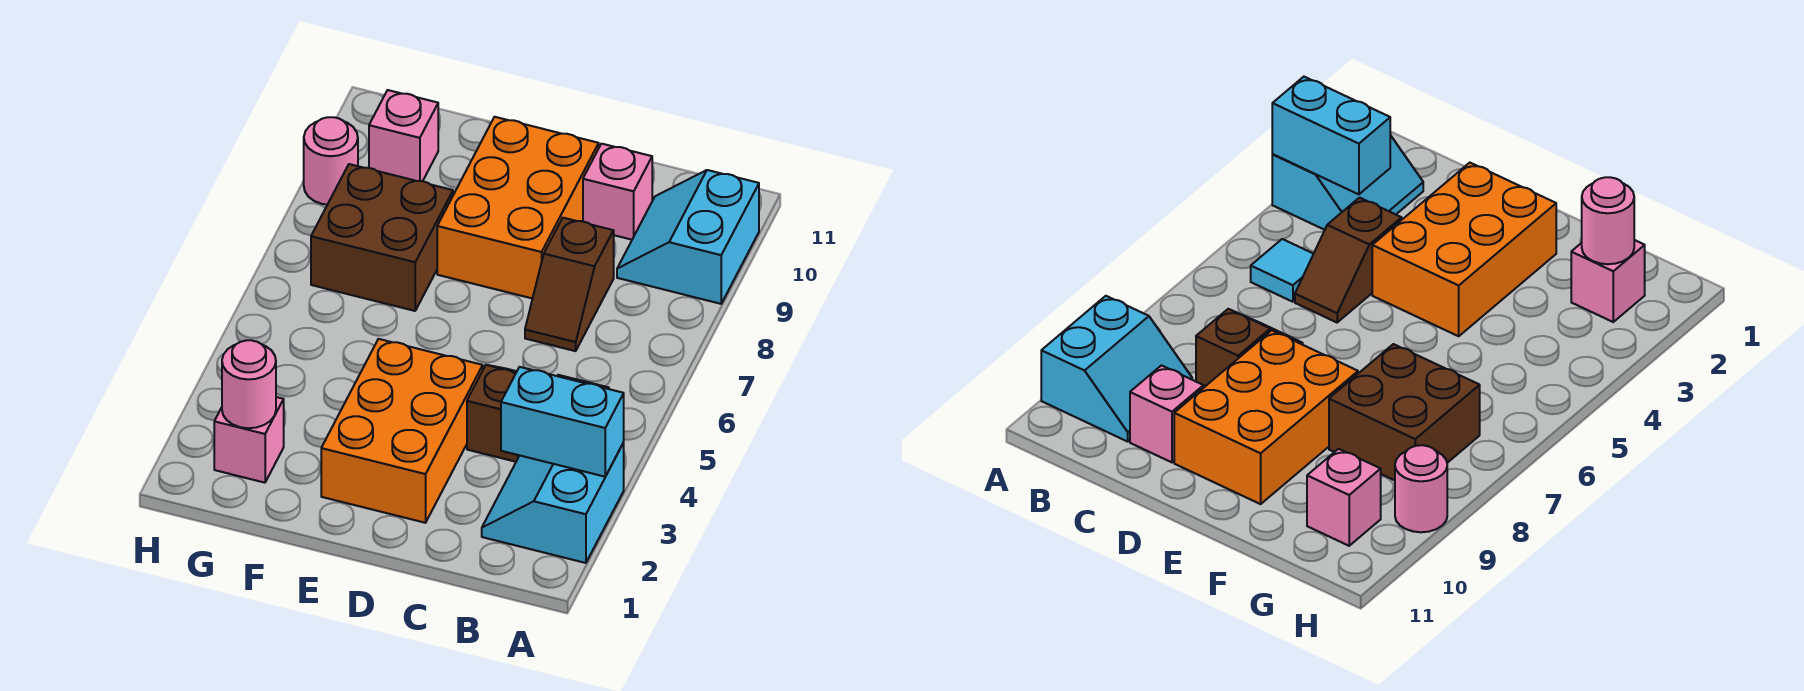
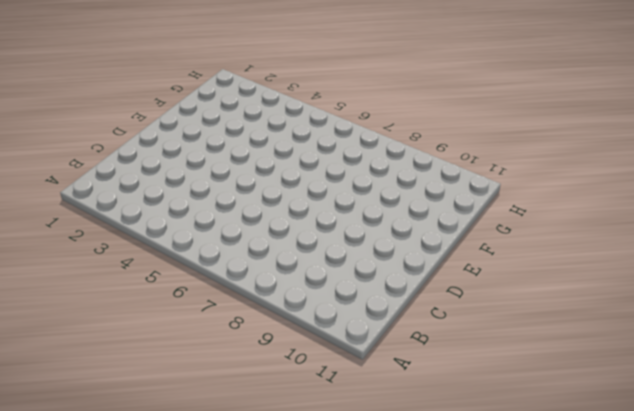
none -> cyan 2x2 slope [482,442,624,563]
none -> cyan 2x2 slope [617,170,759,304]
none -> cyan 1x1 tile [1251,239,1313,302]

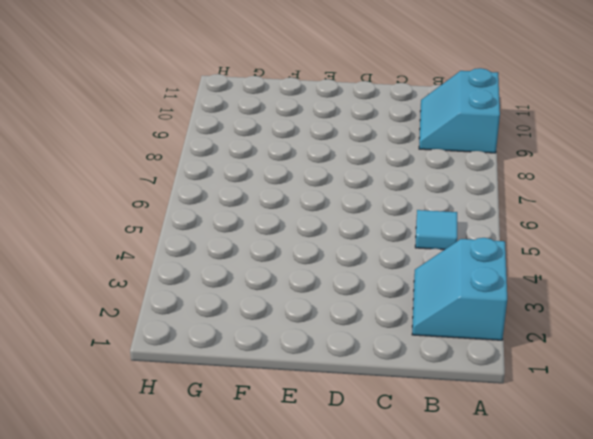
none -> brown 1x2 slope [467,365,520,462]
none -> brown 1x2 slope [525,218,614,351]
none -> pink 1x1 brick [583,144,652,240]

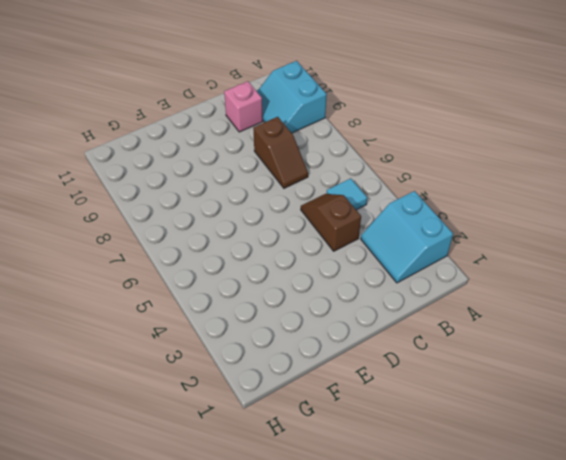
none -> orange 2x3 brick [321,339,483,523]
none -> orange 2x3 brick [437,117,599,298]
none -> brown 2x2 brick [311,164,453,311]

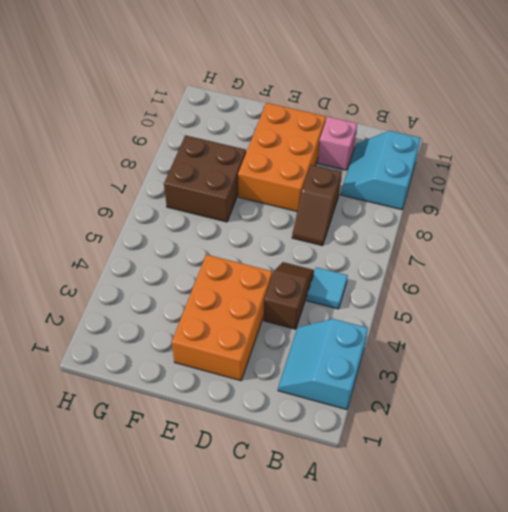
none -> pink 1x1 brick [214,397,284,483]
none -> pink 1x1 brick [369,90,438,181]
none -> pink 1x1 round brick [304,117,358,205]

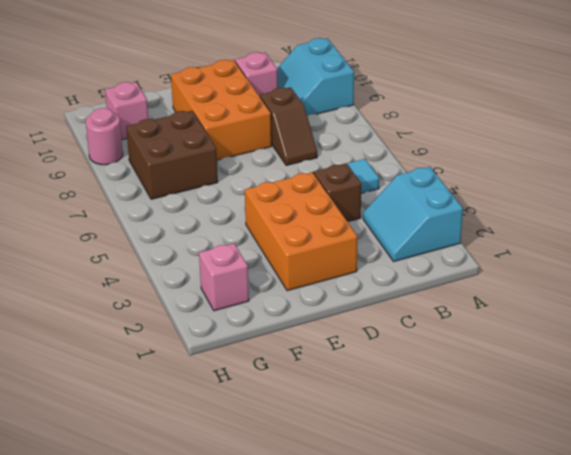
none -> cyan 1x2 brick [501,367,624,477]
none -> pink 1x1 round brick [222,340,276,428]

